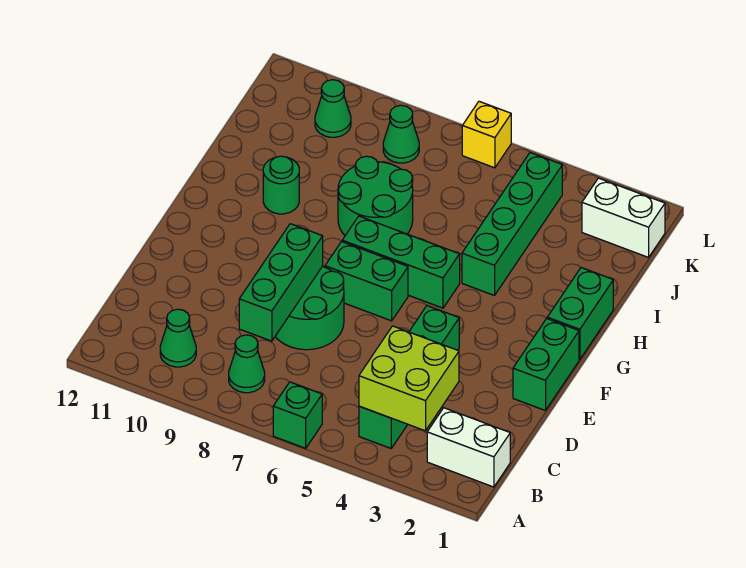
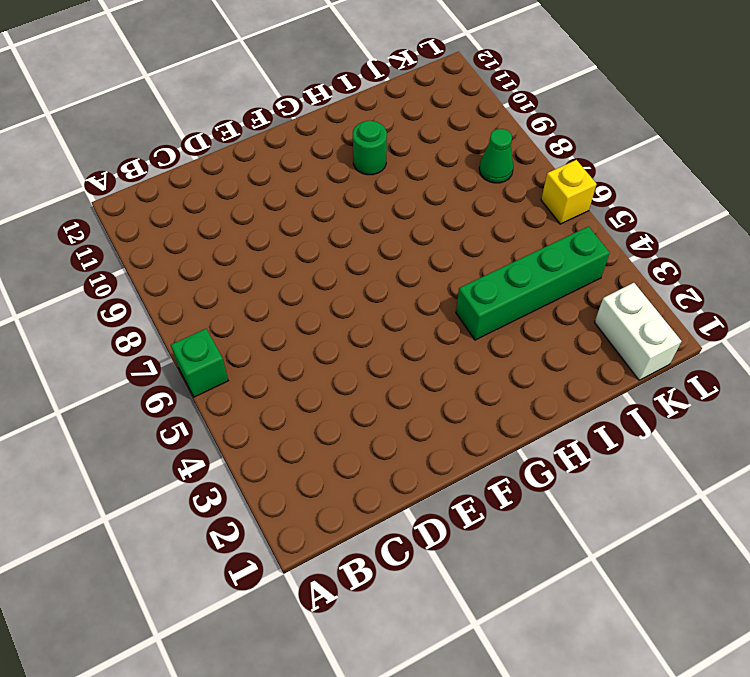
none -> white 1x2 brick [427,408,510,487]
none -> green 1x4 brick [359,306,459,448]
none -> green 1x1 cone [229,335,265,393]

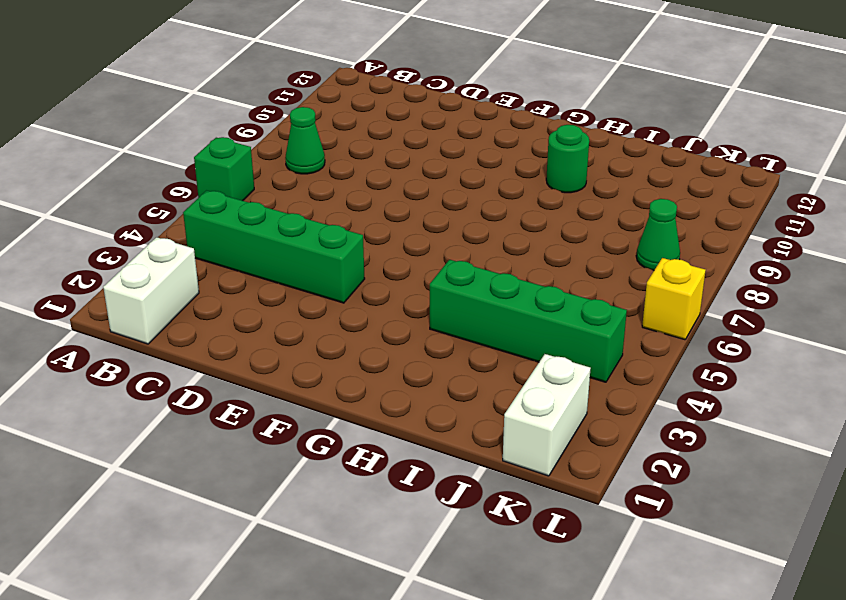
none -> green 1x1 cone [160,309,196,367]
none -> green 2x2 round brick [275,266,344,350]
none -> green 1x2 brick [513,318,579,411]

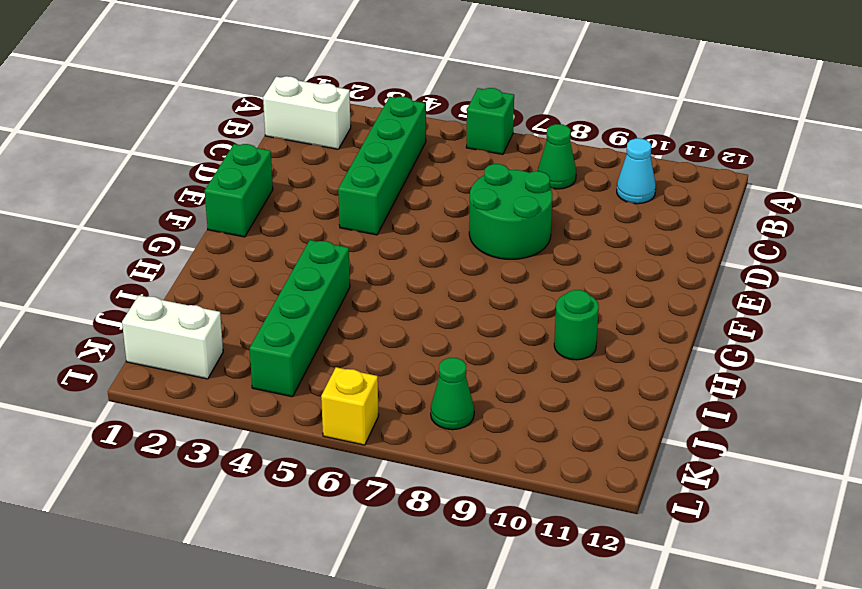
cyan 1x1 cone [617,138,656,204] -> green 1x1 cone [160,309,196,367]
none -> green 1x2 brick [325,241,408,321]
none -> green 1x2 brick [547,268,613,360]
none -> green 1x3 brick [342,216,460,308]

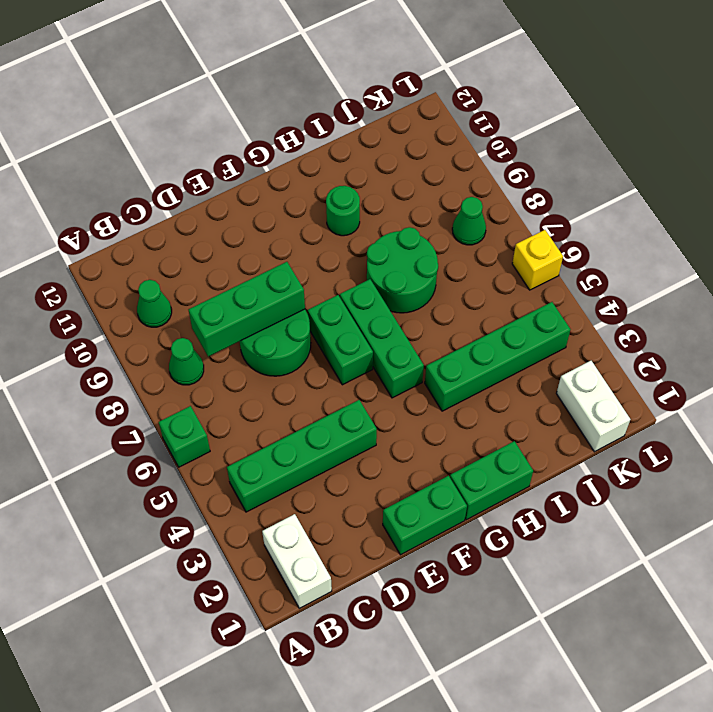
none -> green 1x1 cone [315,80,351,137]
none -> lime 2x2 brick [359,326,459,431]

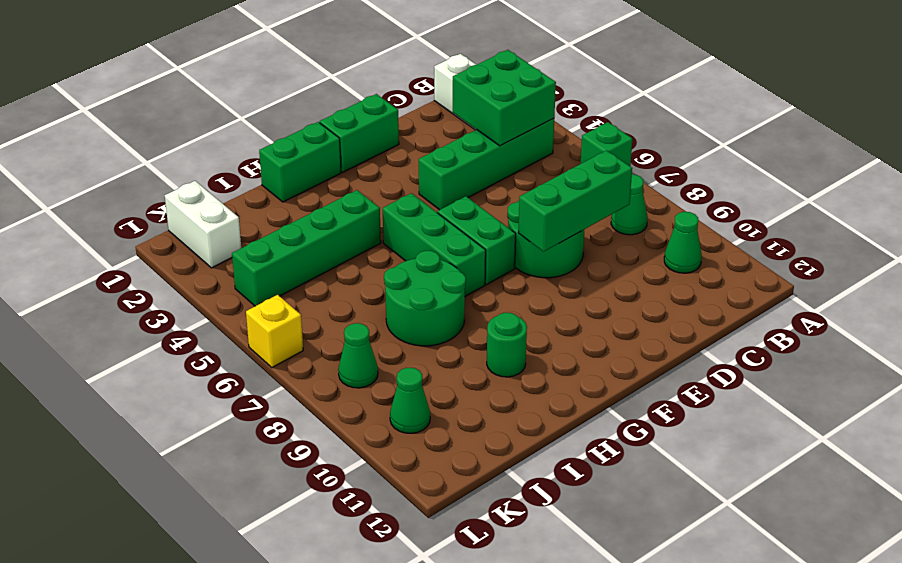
green 2x2 brick [453,50,556,146] -> lime 2x2 brick [359,326,459,431]

